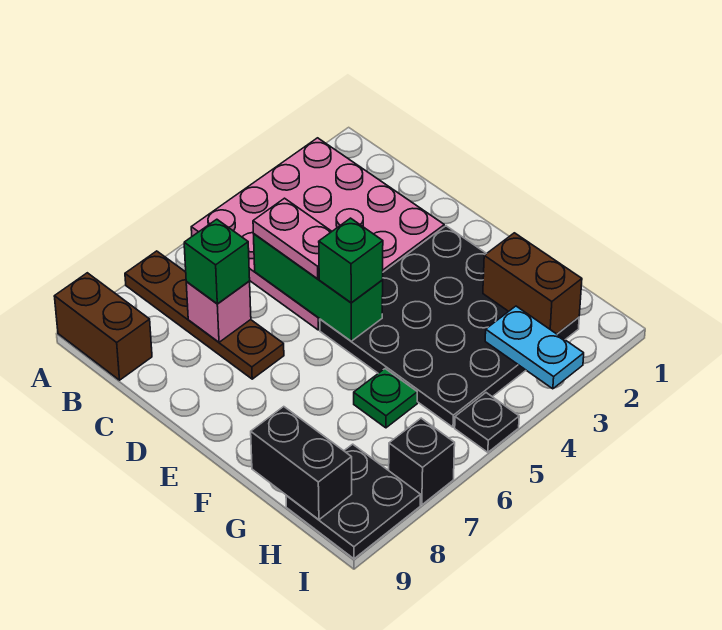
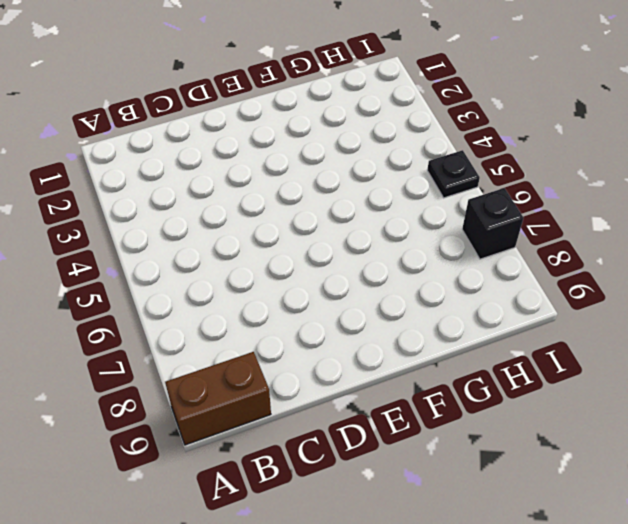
none -> pink 4x4 plate [191,138,444,330]
none -> brown 1x4 plate [125,251,284,379]
none -> black 4x4 plate [320,226,579,427]

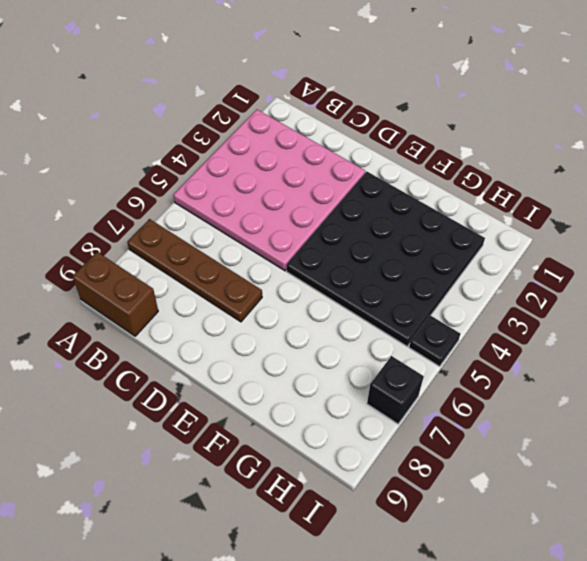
none -> green 1x1 plate [354,369,417,428]
none -> black 2x2 plate [286,444,420,559]
none -> green 1x3 brick [254,234,383,341]

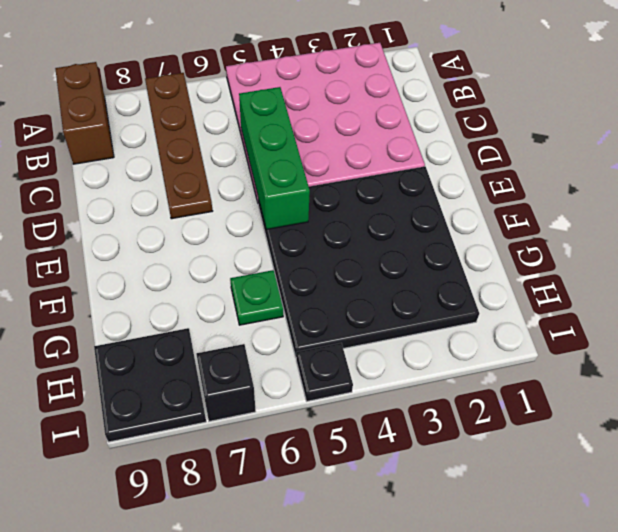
none -> pink 1x1 brick [186,281,251,342]
none -> brown 1x2 brick [483,233,582,334]
none -> black 1x2 brick [251,407,352,520]

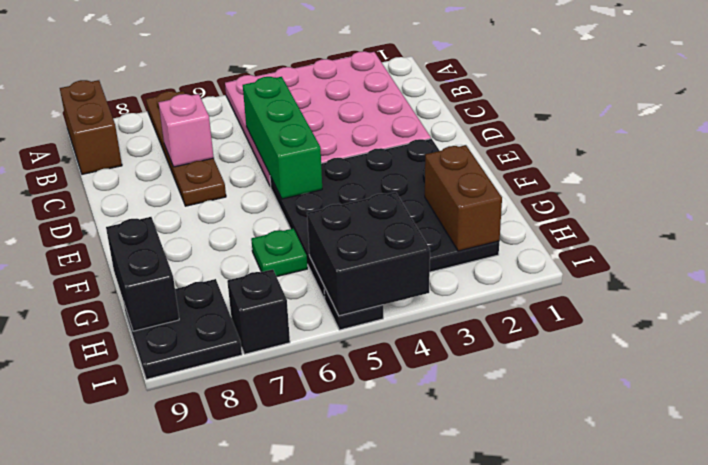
black 2x2 brick [307,192,430,316] -> none
none -> cyan 1x2 plate [485,306,584,389]
none -> pink 1x2 plate [253,198,332,279]
none -> green 1x1 brick [184,219,250,304]

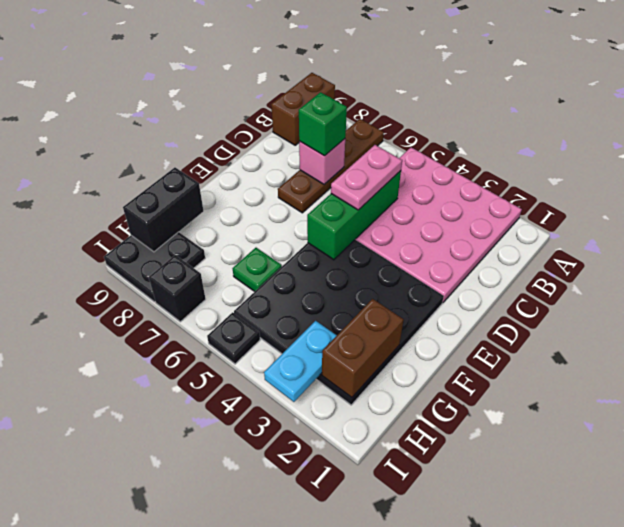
none -> green 1x1 brick [319,218,383,303]

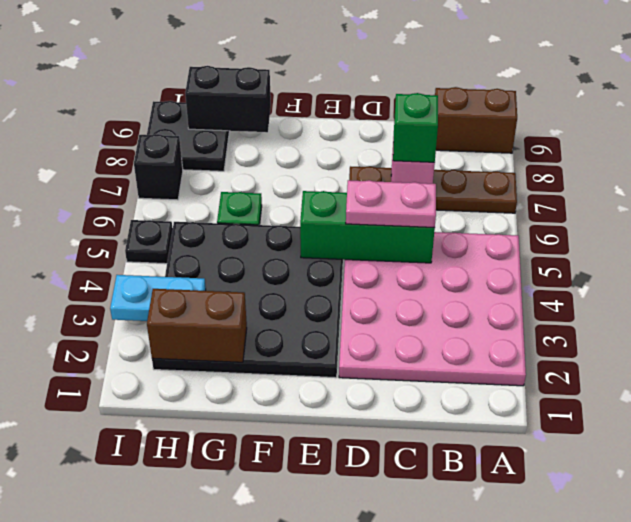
none -> green 1x1 brick [319,218,383,303]

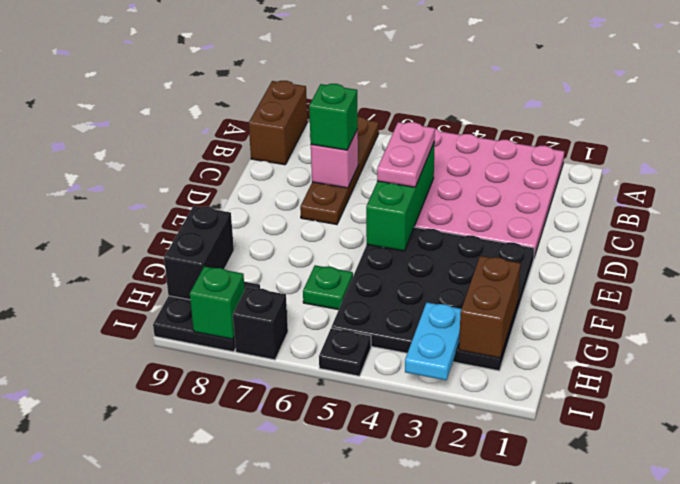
green 1x1 brick [190,266,245,339] -> green 1x1 brick moved to [319,218,383,303]

